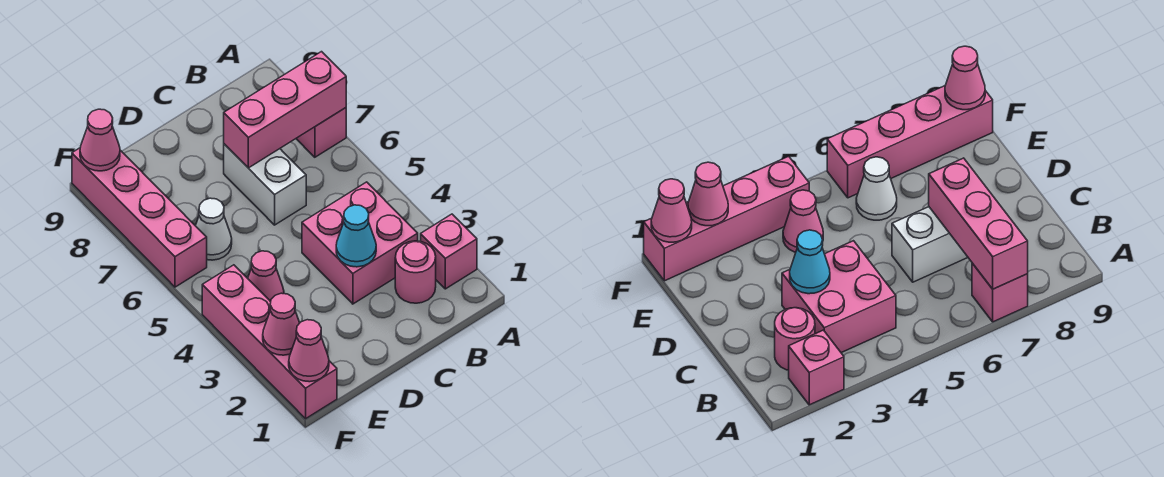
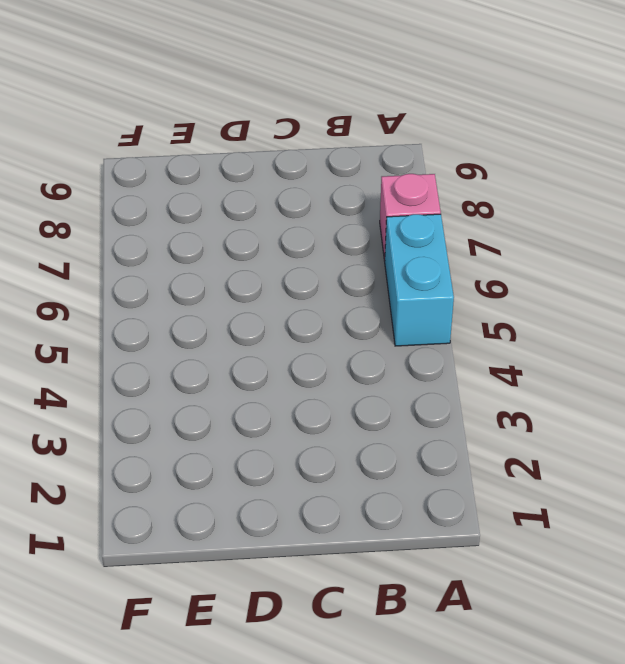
cyan 1x2 brick [385,214,454,346] -> none
none -> pink 1x1 brick [421,214,477,289]
none -> pink 1x1 round brick [395,241,436,303]
none -> pink 2x2 brick [302,182,418,304]

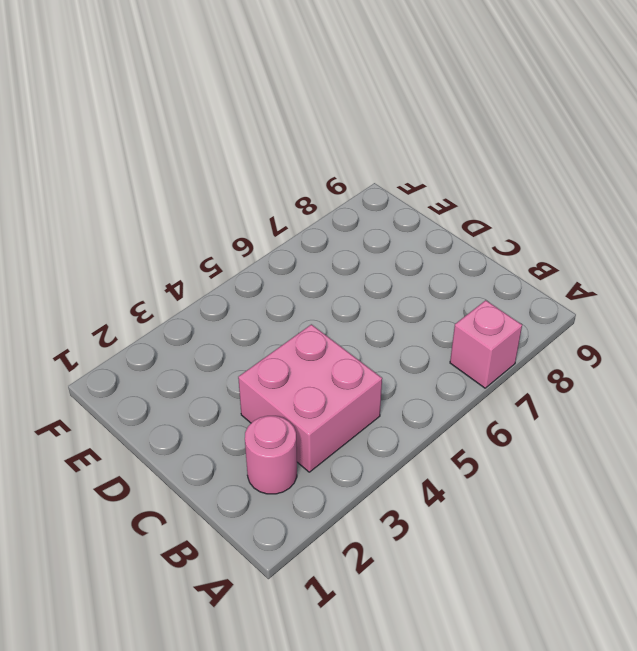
none -> pink 1x1 brick [421,214,477,289]
none -> white 1x2 brick [224,144,306,225]
none -> pink 1x1 cone [248,251,284,302]

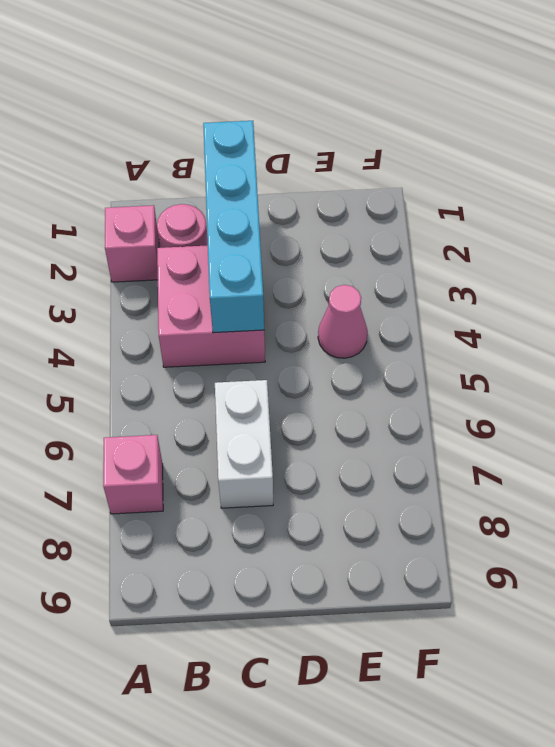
cyan 1x4 brick [203,121,264,333] -> cyan 1x1 cone [336,205,376,267]
none -> white 1x1 cone [196,198,232,260]
none -> pink 1x4 brick [202,265,337,419]
none -> pink 1x4 brick [72,148,207,287]

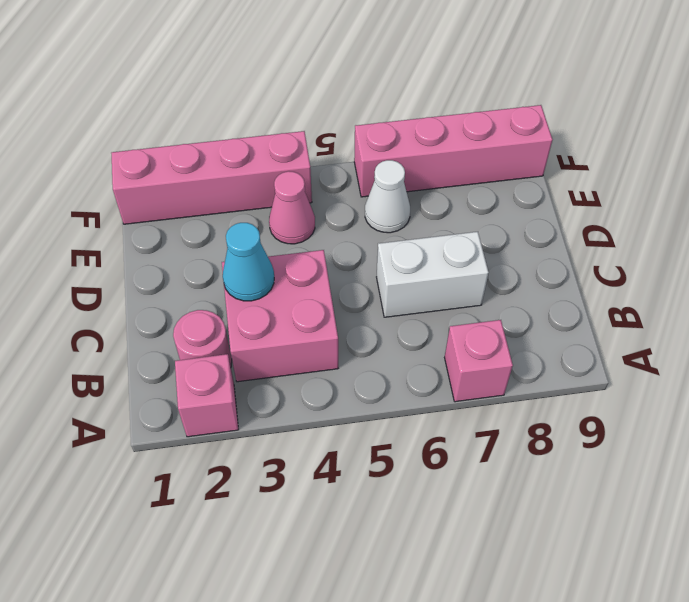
none -> pink 1x3 brick [224,52,346,168]
none -> pink 1x1 cone [289,320,329,382]
none -> pink 1x1 cone [263,293,299,355]

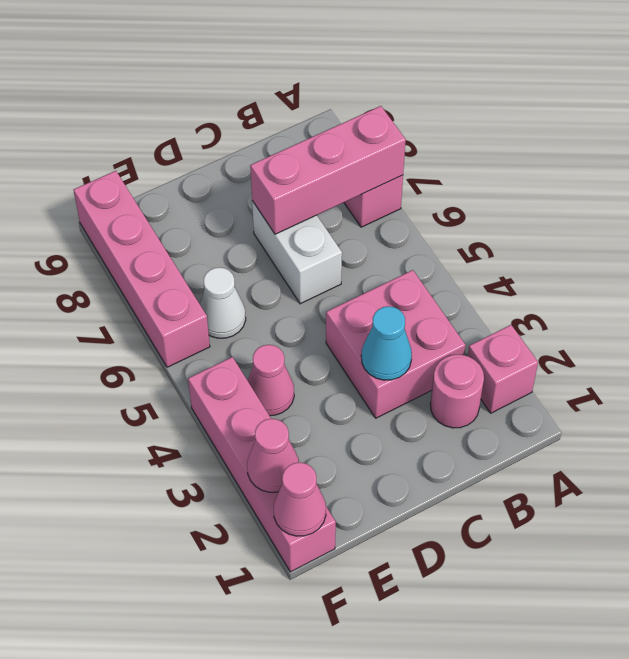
none -> pink 1x1 cone [80,109,120,171]

